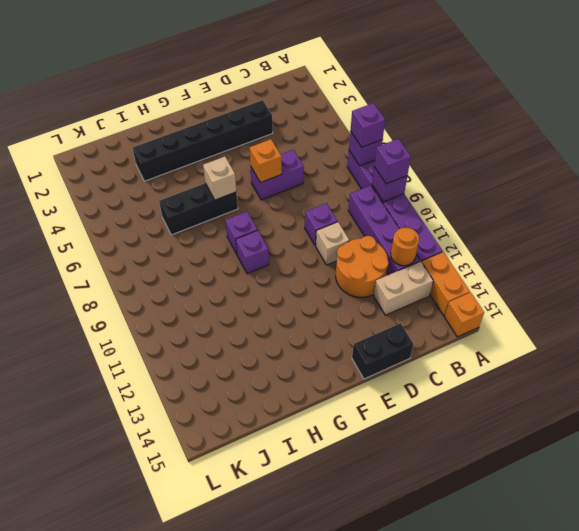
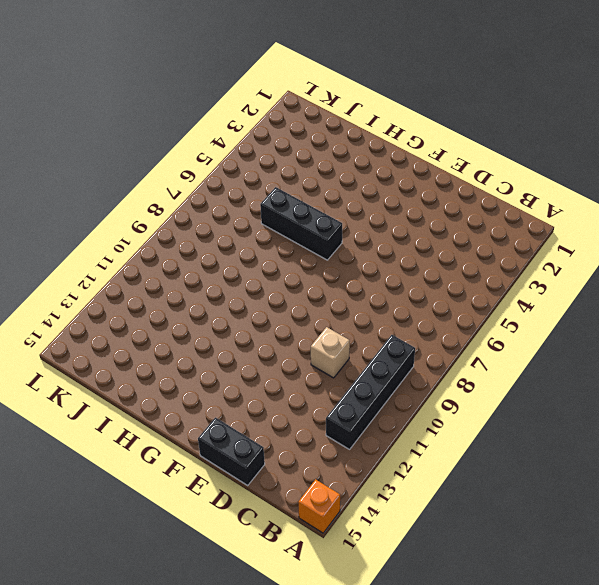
black 1x4 brick [326,335,415,449] -> purple 1x4 brick [348,185,420,275]
none -> purple 1x6 brick [347,151,443,262]
none -> orange 1x2 brick [422,252,470,316]
none -> tan 1x2 brick [373,261,433,315]

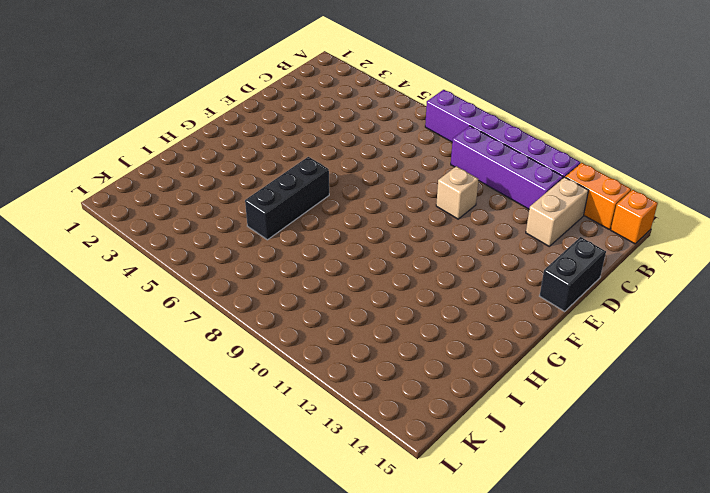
none -> orange 2x2 round brick [336,236,389,297]
none -> black 1x6 brick [133,100,273,181]
none -> purple 1x2 brick [251,150,304,200]

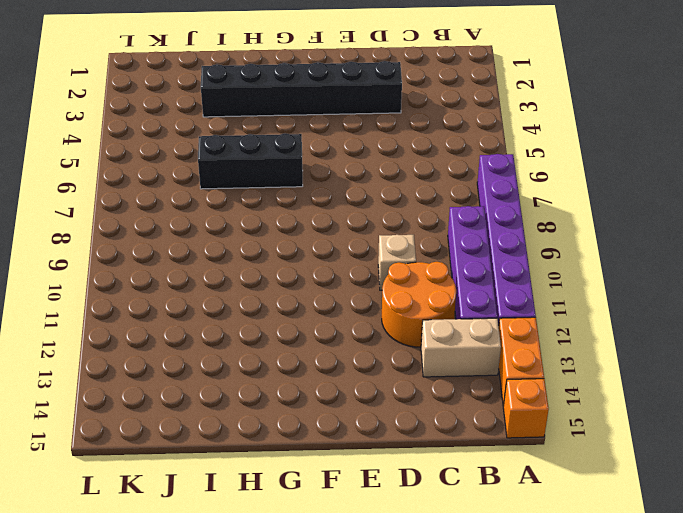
none -> purple 1x2 brick [251,150,304,200]
none -> purple 1x1 brick [305,203,338,246]
none -> black 1x2 brick [352,323,414,379]

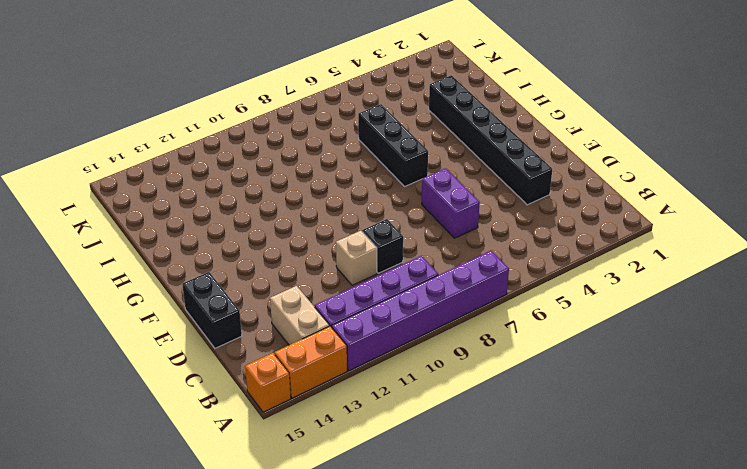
black 1x1 brick [362,219,403,273] -> purple 1x1 brick [305,203,338,246]
none -> orange 2x2 round brick [336,236,389,297]
none -> purple 1x1 brick [225,212,257,254]
none -> purple 1x1 brick [236,230,269,274]

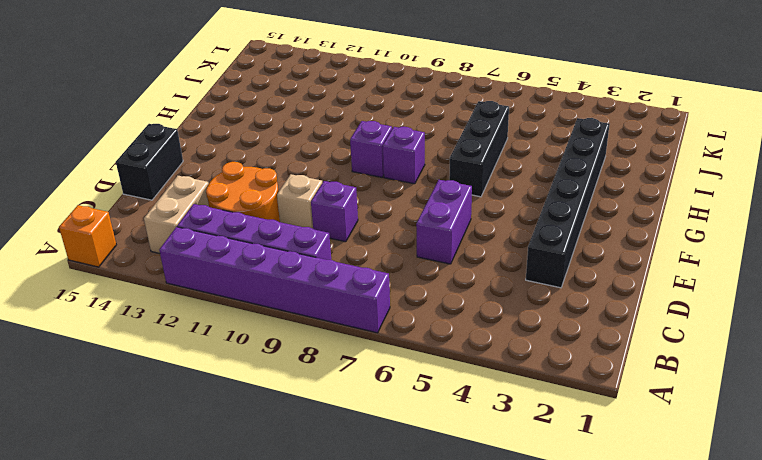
none -> orange 1x2 brick [422,252,470,316]
none -> purple 1x1 brick [349,131,383,166]
none -> purple 1x1 brick [372,167,407,202]

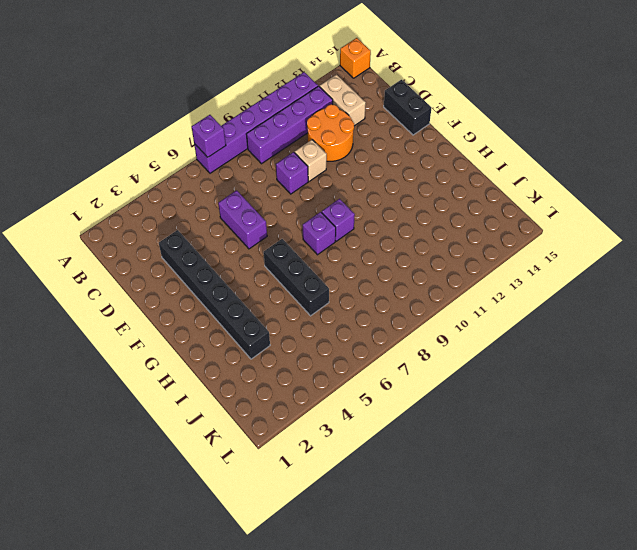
none -> orange 1x2 brick [422,252,470,316]
none -> purple 1x1 brick [372,167,407,202]
none -> orange 1x1 round brick [391,228,419,266]

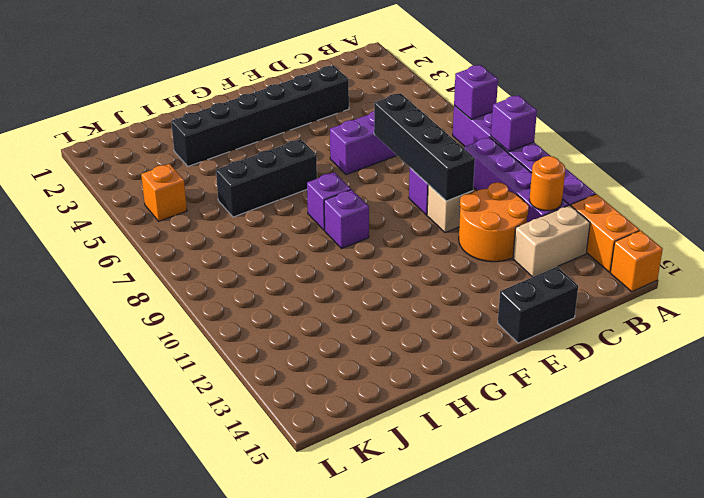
black 1x4 brick [374,93,475,201] -> none
orange 1x1 brick [141,164,187,221] -> orange 1x1 brick moved to [250,139,282,183]
none -> tan 1x1 brick [203,157,236,200]
none -> purple 1x1 brick [350,103,385,147]
none -> purple 1x1 brick [374,139,411,184]

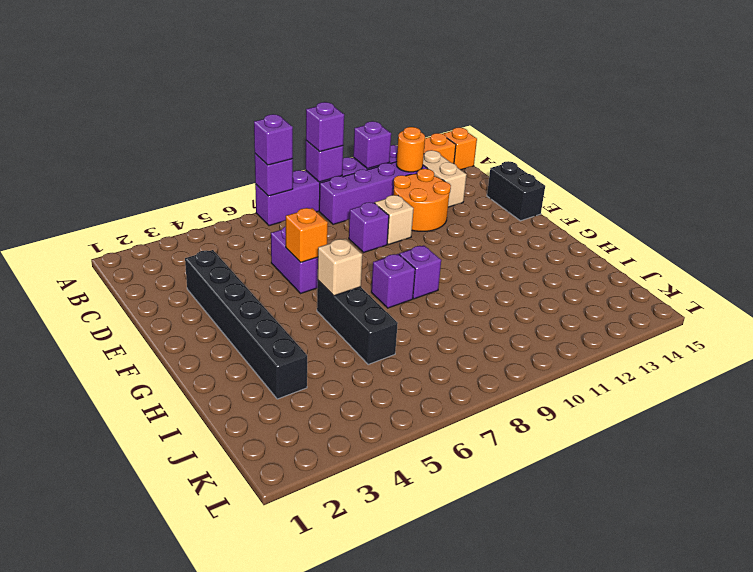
purple 1x1 brick [353,121,391,169] -> none

